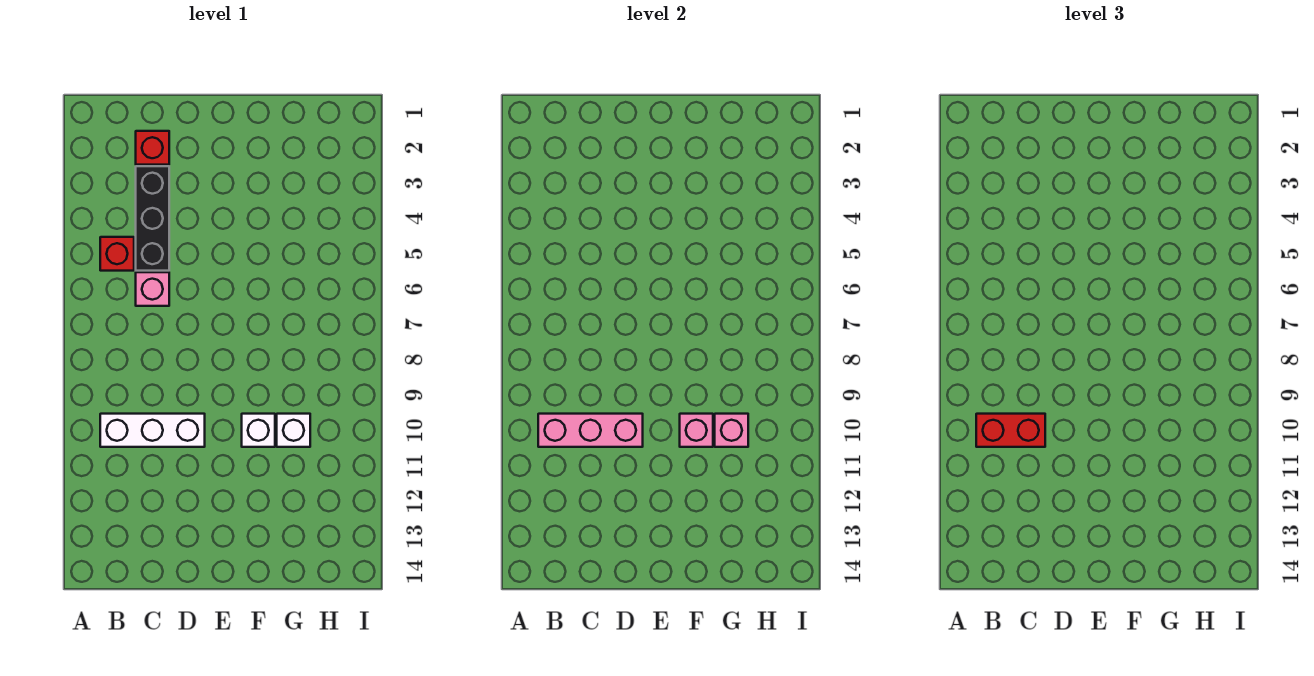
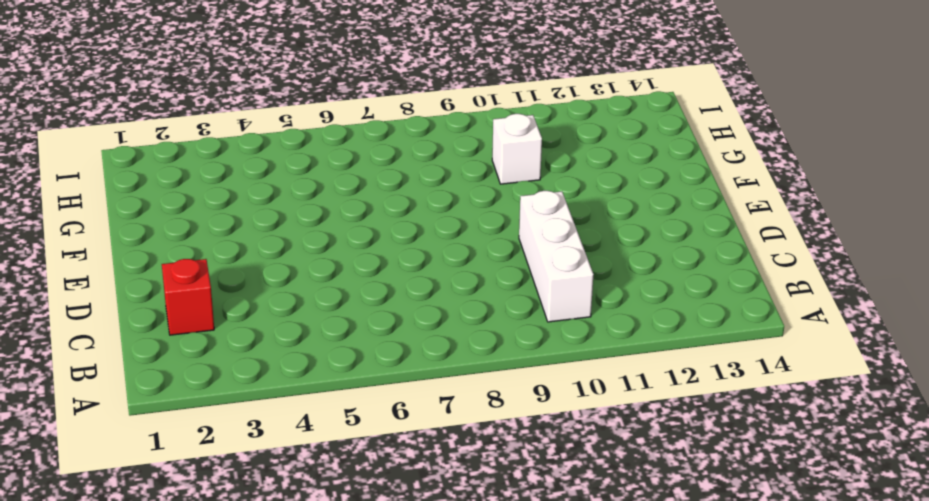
none -> red 1x1 brick [100,237,134,271]
none -> black 1x3 brick [136,166,169,271]

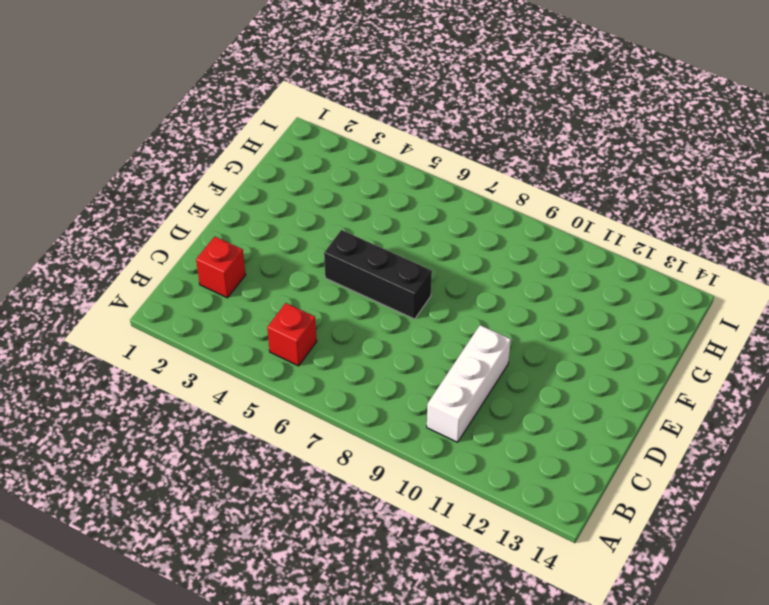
black 1x3 brick [324,230,432,319] -> black 1x3 brick moved to [136,166,169,271]
none -> pink 1x1 brick [136,272,169,306]
none -> white 1x1 brick [242,414,275,447]

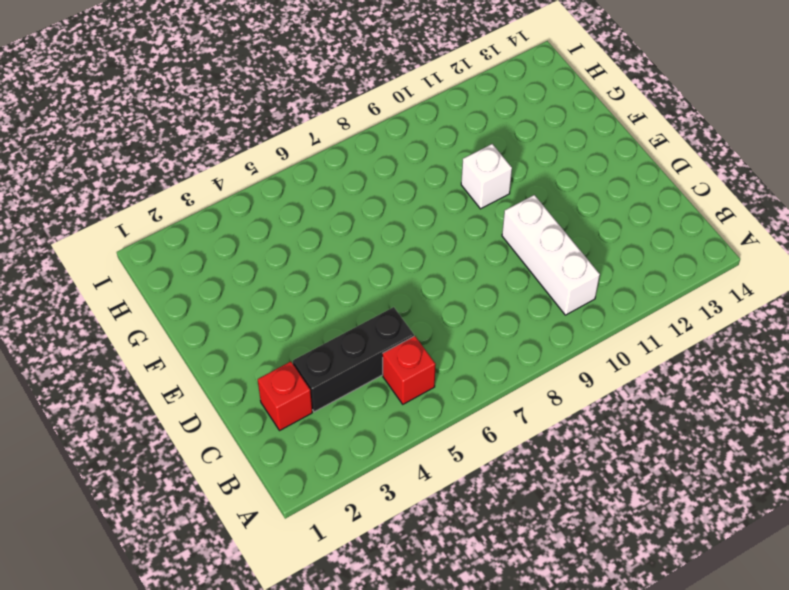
none -> pink 1x1 brick [136,272,169,306]
none -> white 1x1 brick [277,414,310,447]

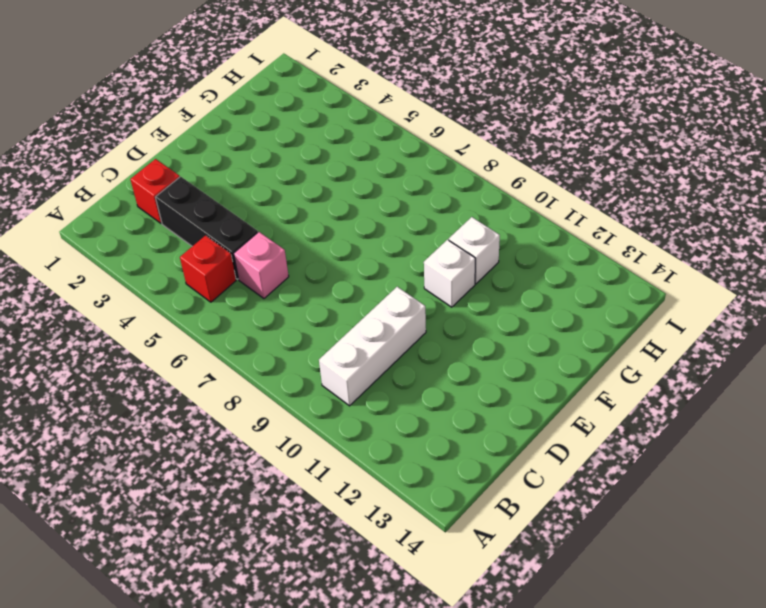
none -> pink 1x3 brick [538,414,643,447]
none -> pink 1x1 brick [680,414,713,447]

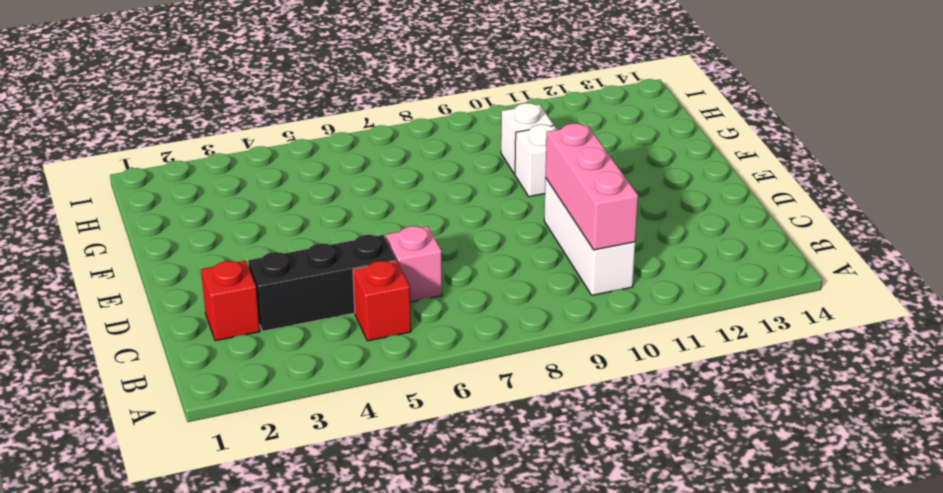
none -> pink 1x1 brick [680,414,713,447]
none -> pink 1x1 brick [715,414,748,447]

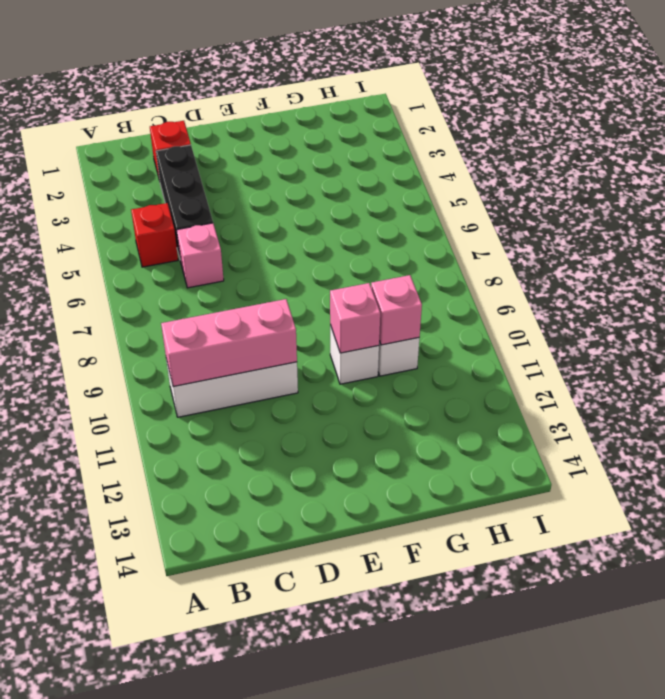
none -> red 1x2 brick [976,414,1045,447]

